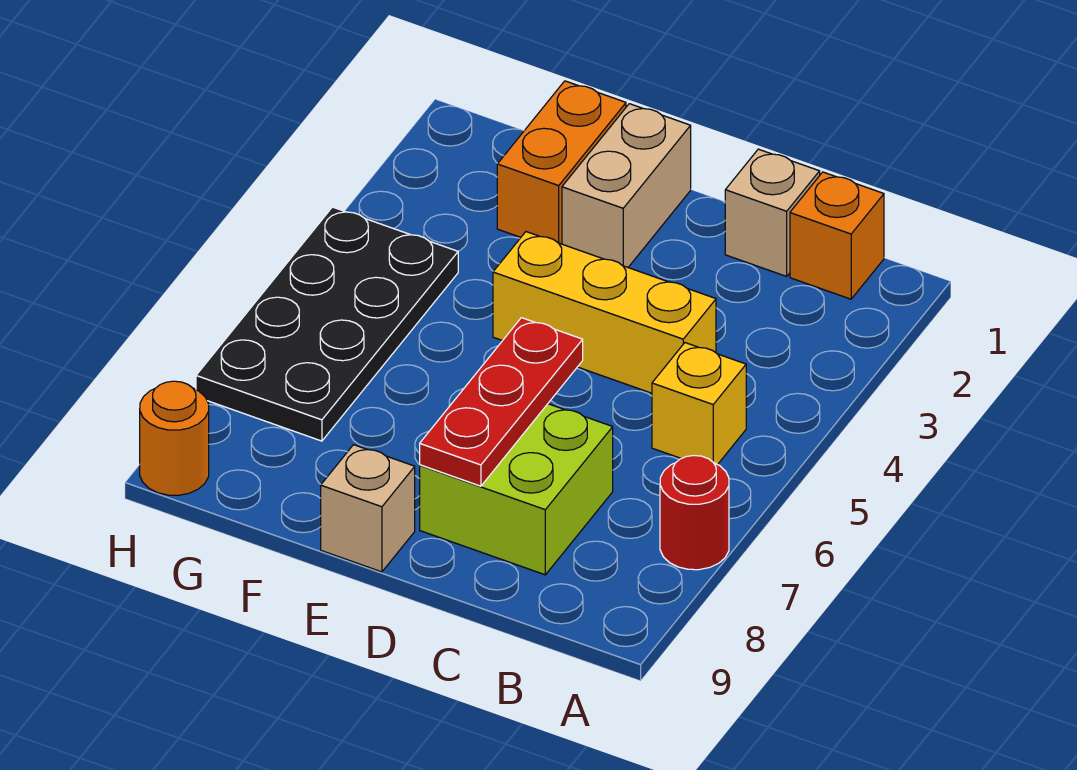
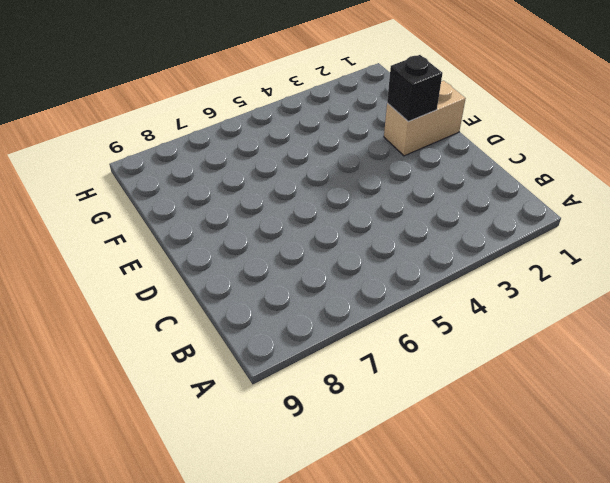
black 1x1 brick [387,55,443,121] -> none
none -> red 1x1 round brick [660,456,729,570]
none -> orange 1x1 brick [790,172,884,299]
none -> yellow 1x1 brick [652,343,746,465]

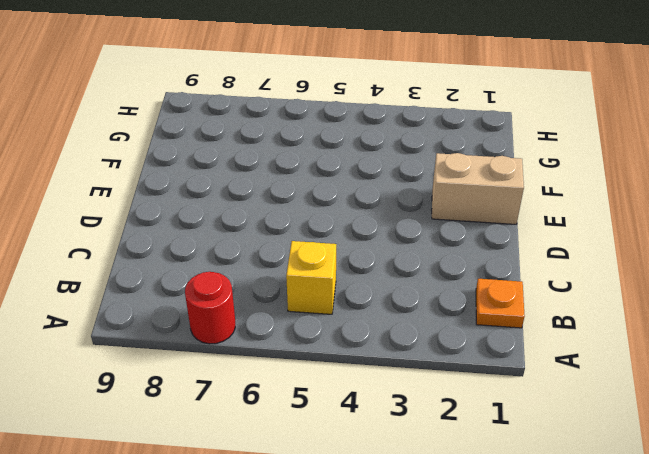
orange 1x1 plate [476,279,525,328] -> orange 1x1 brick [790,172,884,299]
none -> tan 1x1 brick [725,149,820,276]
none -> yellow 1x3 brick [493,232,716,393]
none -> lime 2x2 brick [420,404,613,575]

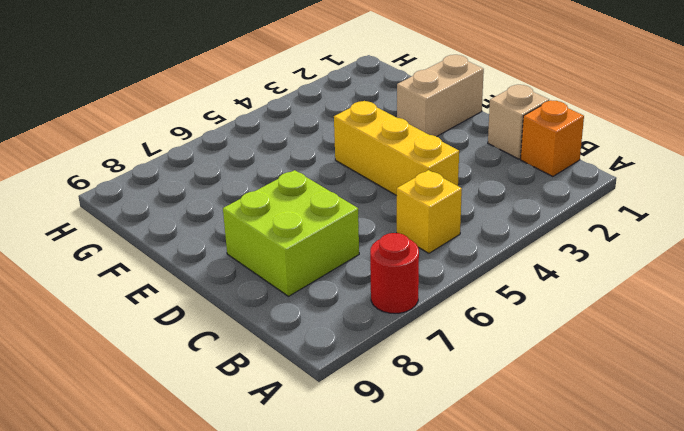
none -> tan 1x1 brick [321,445,415,572]
none -> orange 1x2 brick [497,81,626,244]
none -> black 2x4 plate [196,207,458,441]

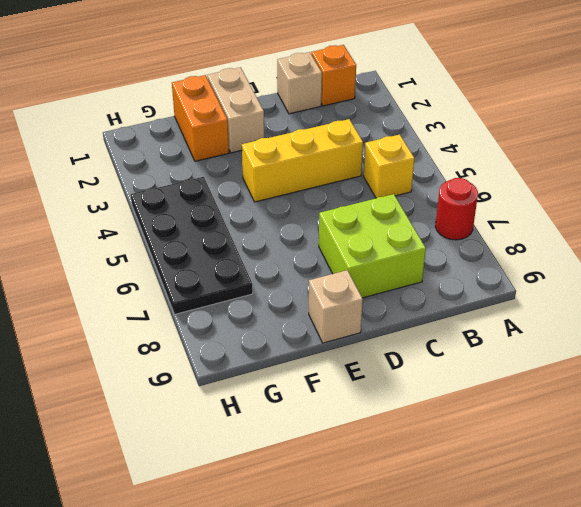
none -> orange 1x1 round brick [140,381,209,495]
none -> red 1x3 plate [420,318,583,486]

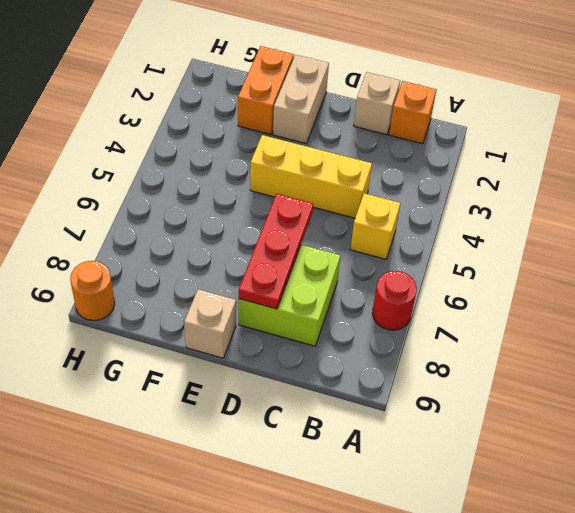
none -> black 2x4 plate [196,207,458,441]

